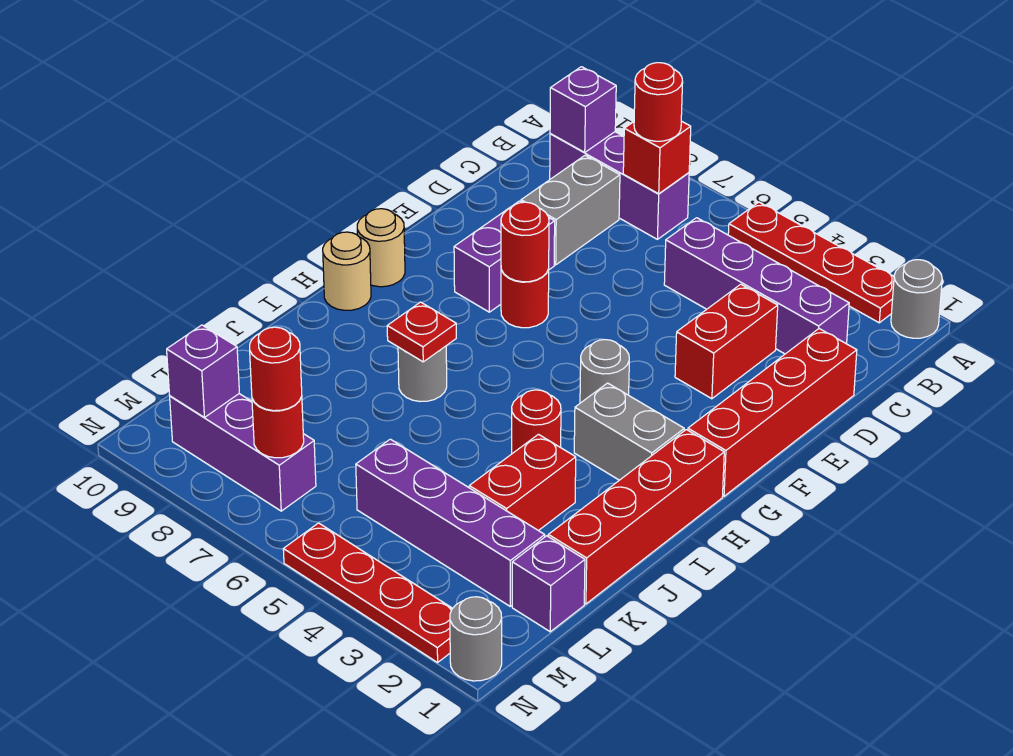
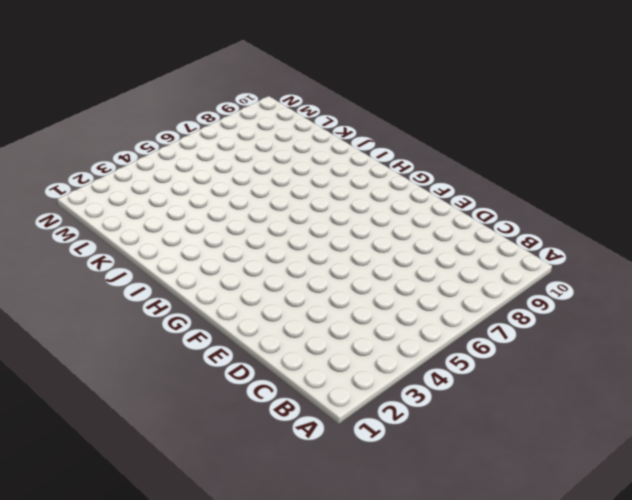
none -> grey 1x1 round brick [891,260,942,338]
none -> red 1x4 plate [728,202,894,323]
none -> purple 1x3 brick [550,132,689,239]
none -> purple 1x4 brick [664,218,849,354]

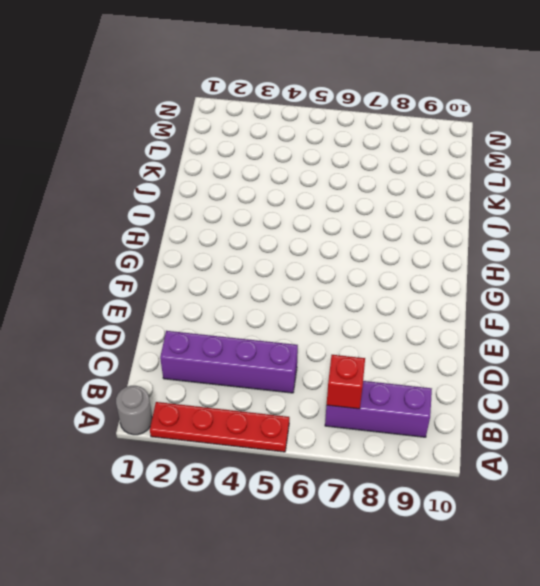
none -> grey 1x2 brick [521,155,620,265]
none -> red 1x4 brick [688,329,857,496]
none -> red 1x2 brick [675,284,778,399]
none -> purple 1x2 brick [454,201,555,312]

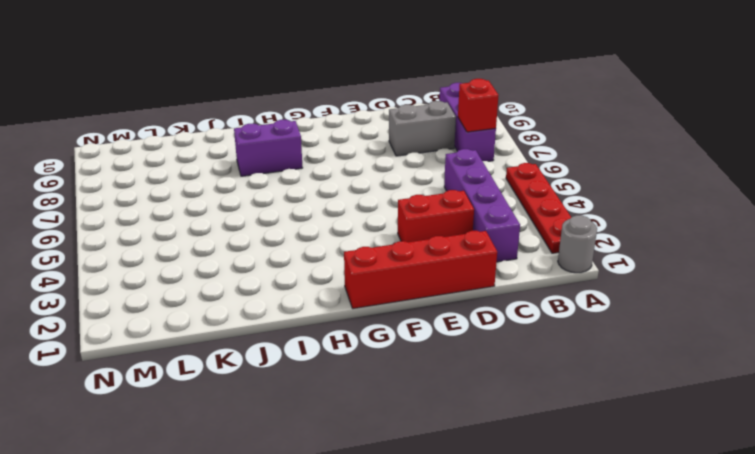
purple 1x2 brick [234,120,303,176] -> purple 1x2 brick moved to [454,201,555,312]
none -> red 1x1 round brick [501,269,549,328]
none -> grey 1x1 round brick [580,340,629,403]
none -> tan 1x1 round brick [357,209,405,287]
none -> red 1x4 brick [548,430,724,604]

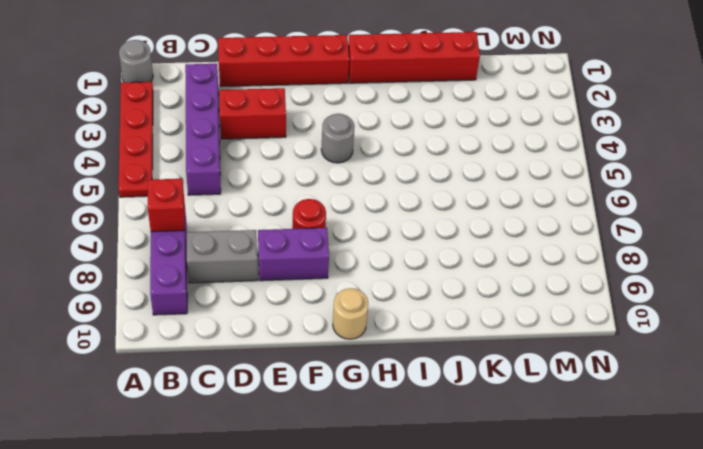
none -> grey 1x2 brick [574,383,684,480]
none -> tan 1x1 round brick [323,232,371,310]
none -> red 1x1 round brick [512,390,561,454]
none -> grey 1x1 round brick [398,346,447,402]

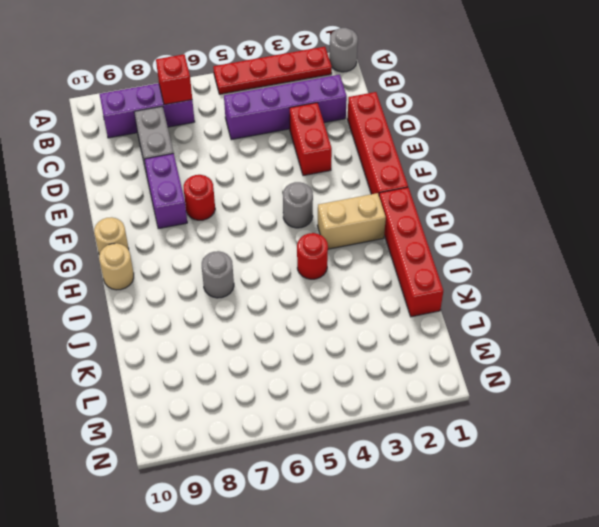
tan 1x2 brick [317,193,386,249] -> grey 1x2 brick [574,383,684,480]
none -> red 1x2 brick [469,434,576,531]
none -> purple 1x1 brick [512,536,585,632]
none -> purple 1x4 brick [356,439,545,606]
none -> purple 1x3 brick [170,394,316,511]

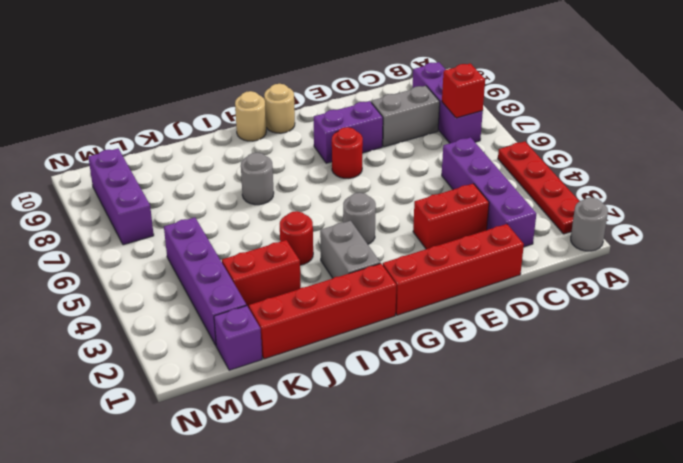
none -> grey 1x1 round brick [450,597,502,681]
none -> red 1x4 plate [283,523,453,662]
none -> purple 1x1 brick [550,67,616,153]
none -> red 1x1 round brick [501,202,549,282]

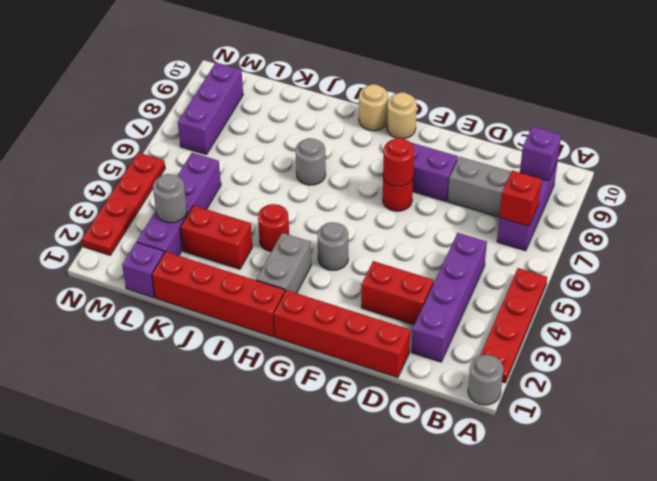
grey 1x1 round brick [153,174,187,223] -> grey 1x1 round brick moved to [450,597,502,681]
none -> red 1x1 plate [387,302,456,362]
none -> red 1x1 round brick [252,396,304,458]
none -> purple 1x1 brick [167,325,239,417]
none -> red 1x1 round brick [634,63,683,141]

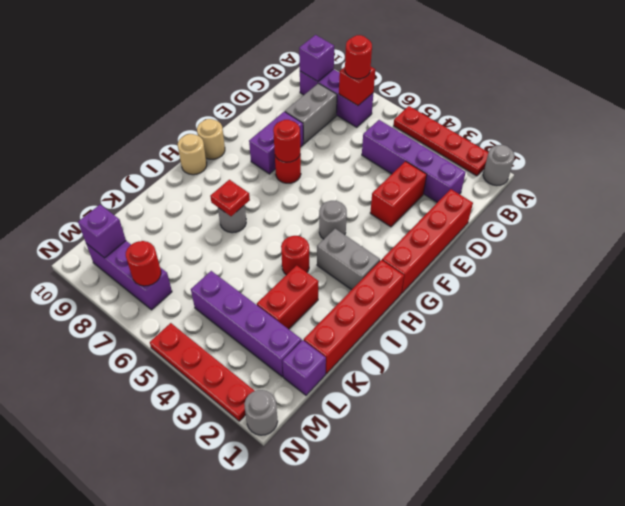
none -> red 1x1 round brick [250,327,302,411]

